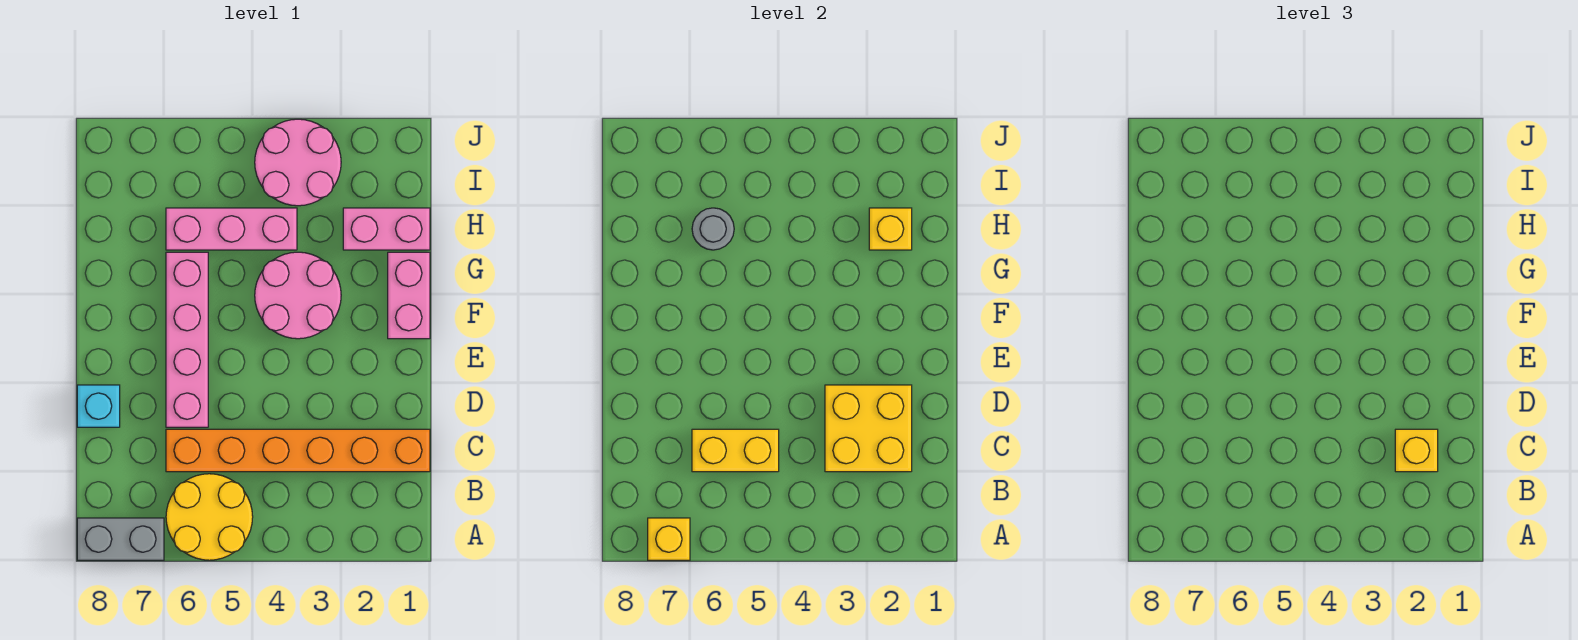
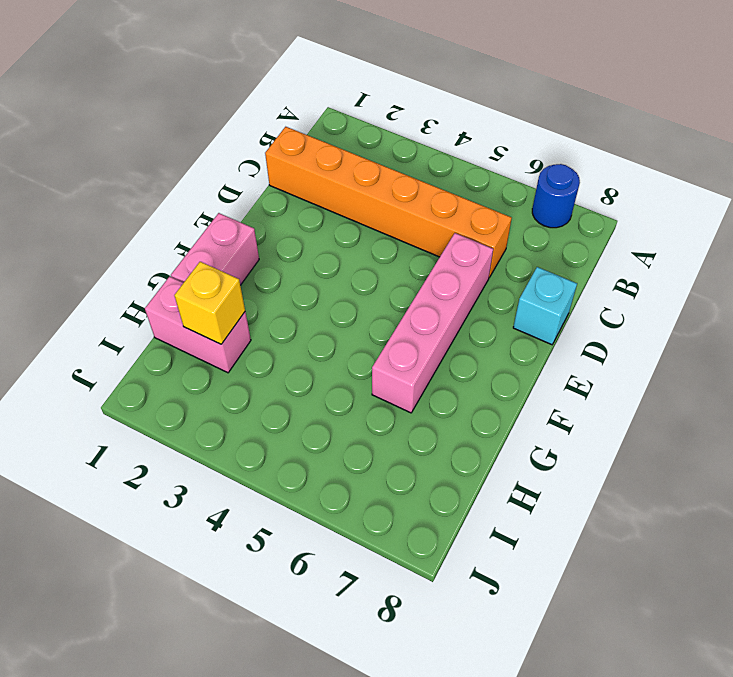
blue 1x1 round brick [532,164,580,228] -> grey 1x2 brick [77,518,164,560]
none -> yellow 2x2 round brick [166,474,253,560]
none -> pink 2x2 round brick [255,252,341,339]
none -> pink 1x3 brick [166,208,297,250]

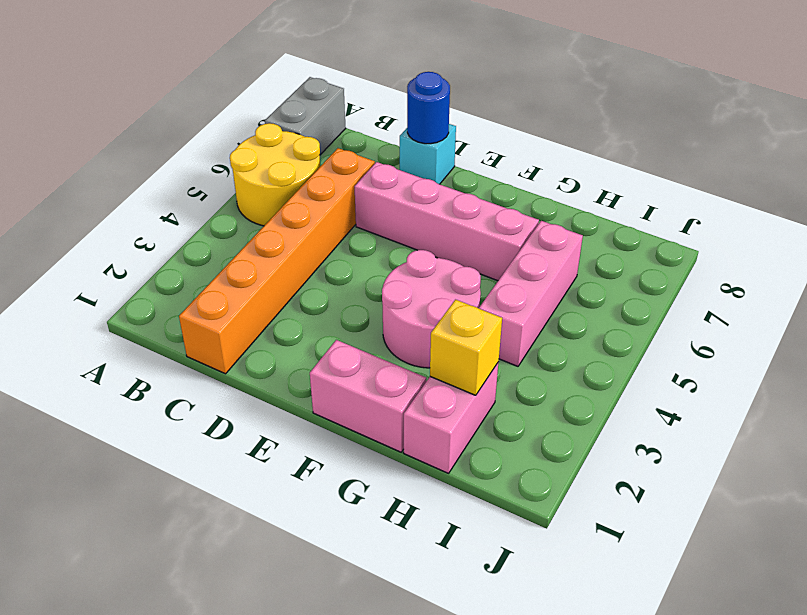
blue 1x1 round brick [407,72,450,144] -> none
none -> pink 2x2 round brick [255,119,341,206]
none -> yellow 1x1 brick [648,518,690,560]
none -> yellow 2x2 brick [825,385,912,472]

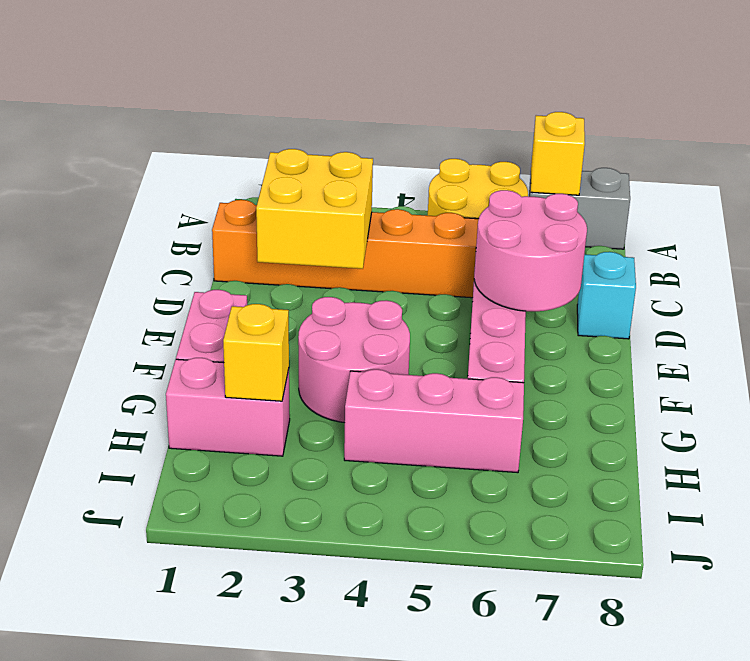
pink 2x2 round brick [474,190,587,311] -> pink 2x2 round brick moved to [255,119,341,206]
none -> yellow 1x2 brick [692,429,779,472]
none -> grey 1x1 round brick [692,208,734,250]
none -> yellow 1x1 brick [1395,429,1438,472]

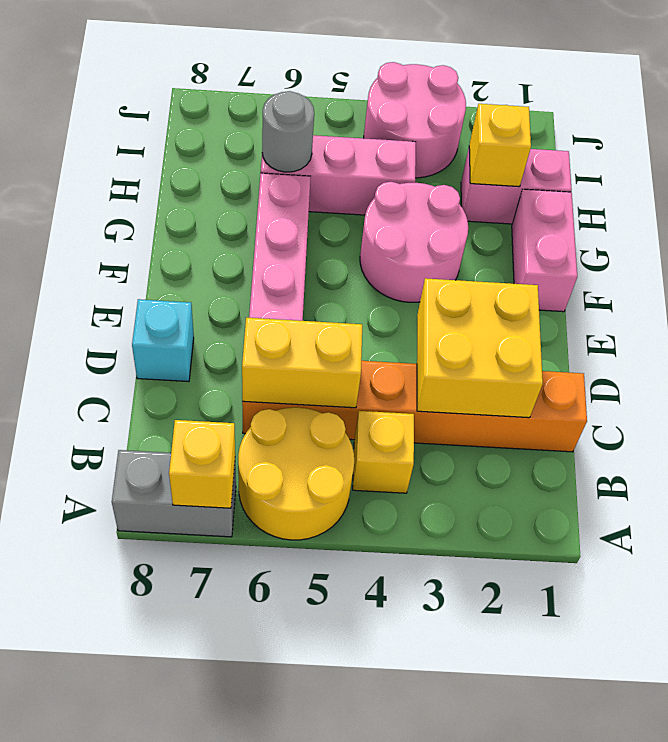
yellow 1x1 brick [353,411,414,493] -> yellow 1x1 brick moved to [1395,429,1438,472]

